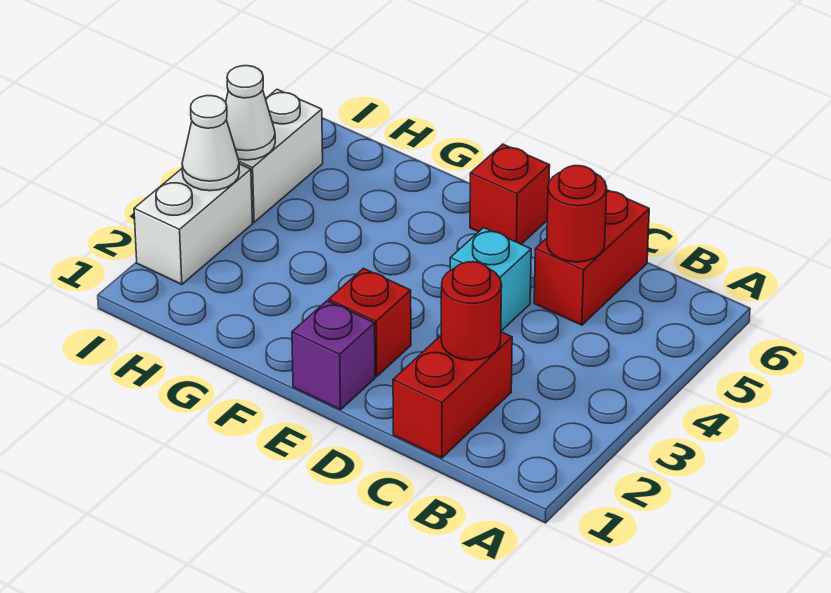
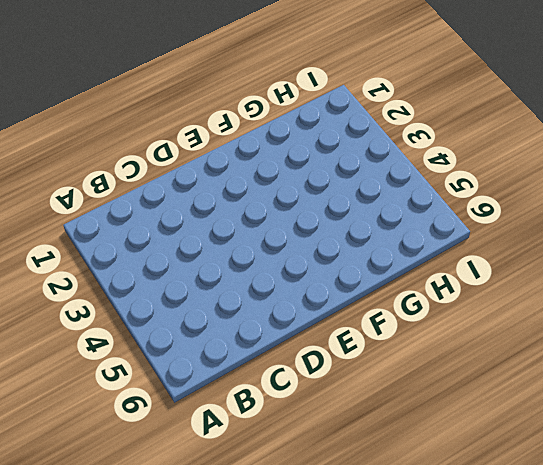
none -> red 1x2 brick [393,332,512,458]
none -> red 1x2 brick [534,190,649,325]
none -> cyan 1x1 brick [450,228,531,331]

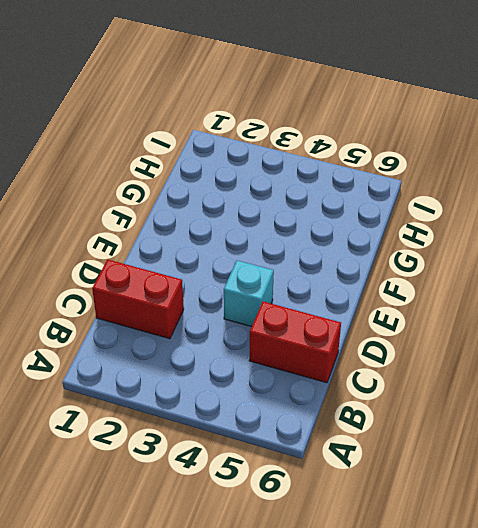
none -> purple 1x1 brick [292,301,375,410]
none -> red 1x1 brick [329,268,411,377]
none -> red 1x1 brick [470,144,550,244]

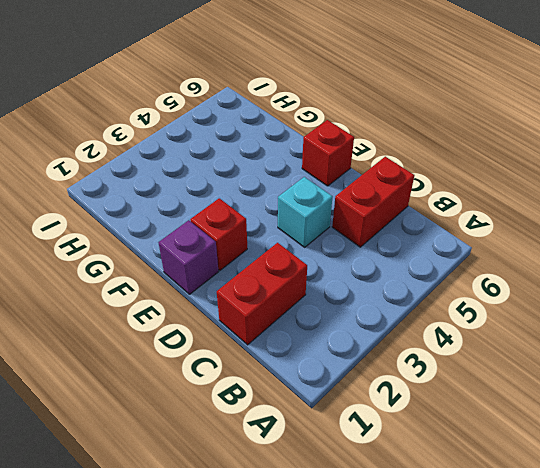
none -> white 1x2 brick [134,164,253,284]
none -> white 1x2 brick [238,89,323,222]
none -> red 1x1 round brick [441,262,502,360]

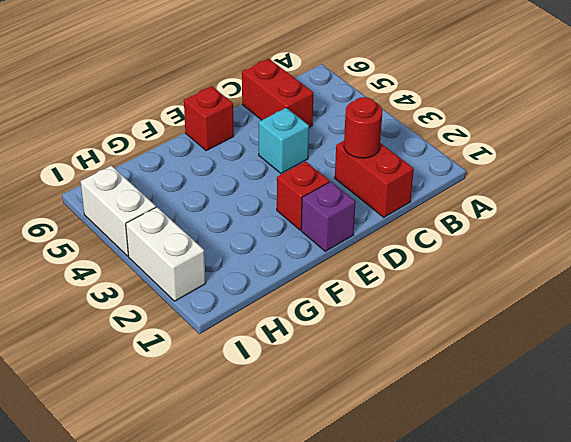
none -> red 1x1 round brick [547,166,607,262]
none -> white 1x1 cone [182,96,240,191]
none -> white 1x1 cone [226,66,275,160]

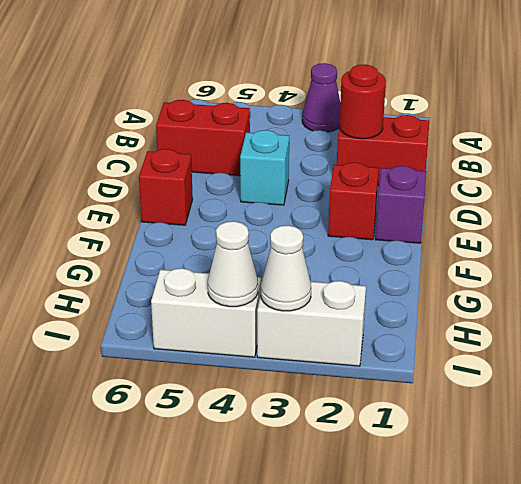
purple 1x1 cone [302,63,340,132] -> none
none -> red 1x1 round brick [547,166,607,262]

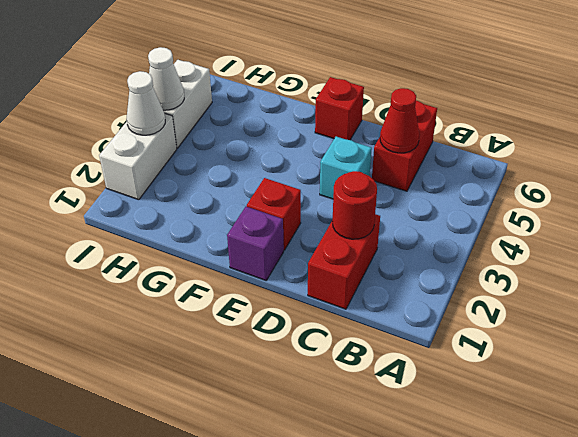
red 1x1 cone [380,88,419,153] -> red 1x1 round brick [547,166,607,262]

